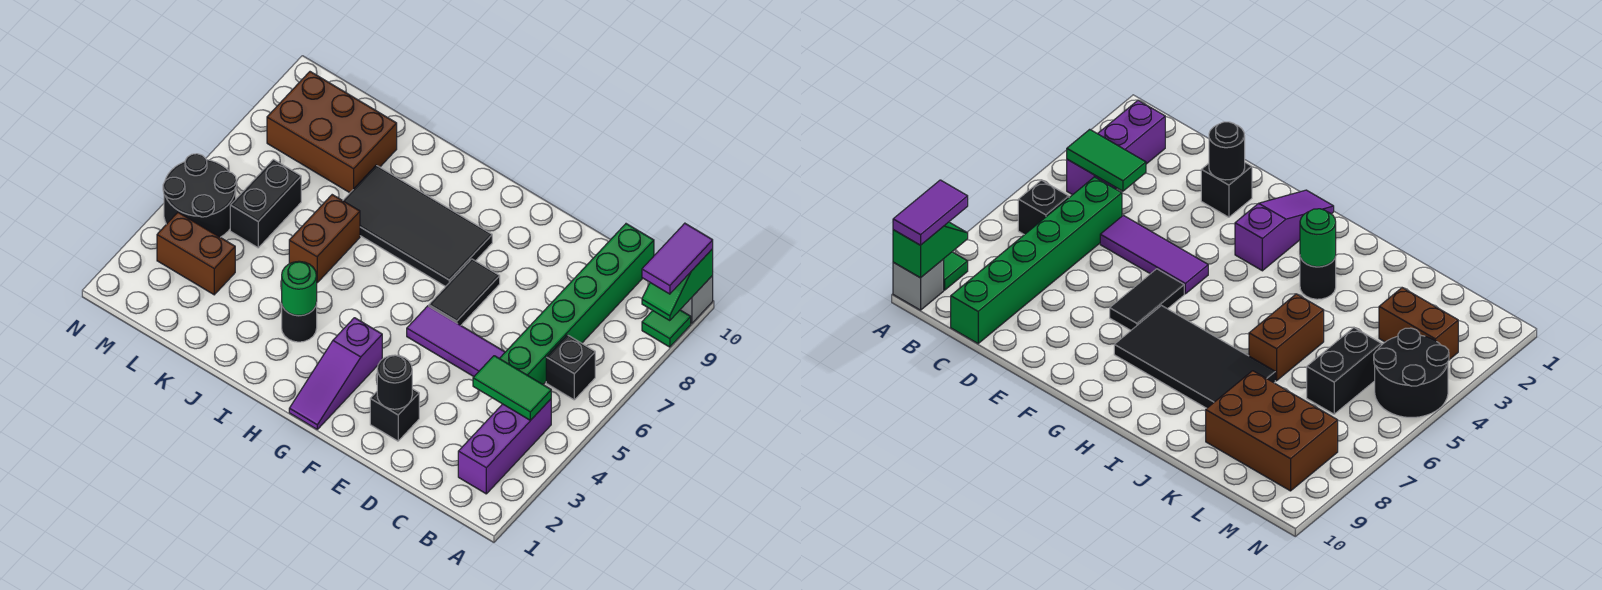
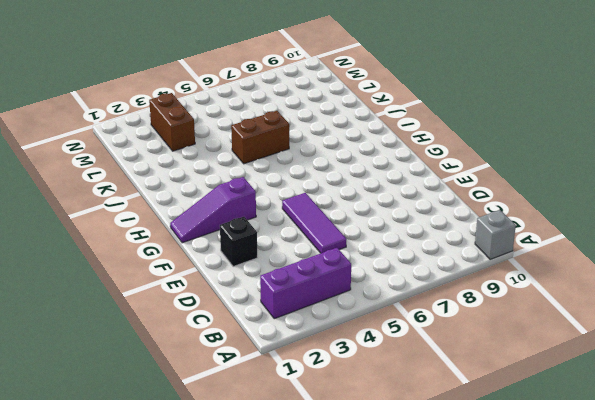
none -> green 1x1 tile [642,310,691,347]
none -> black 1x1 brick [546,335,595,400]
none -> green 1x6 brick [499,224,654,384]

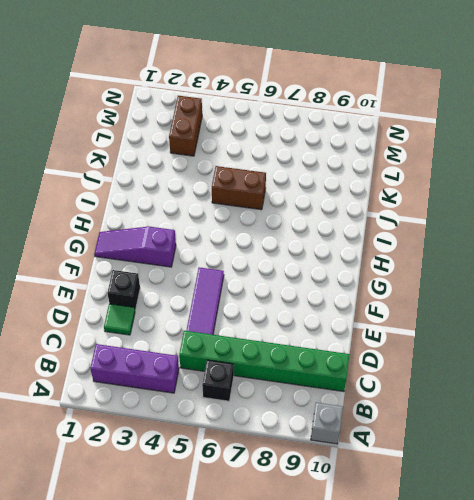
green 1x1 tile [104,304,135,335] -> green 1x1 tile moved to [642,310,691,347]
none -> black 1x2 tile [429,259,500,325]
none -> black 2x4 tile [343,165,492,287]
none -> black 1x1 round brick [282,303,317,342]

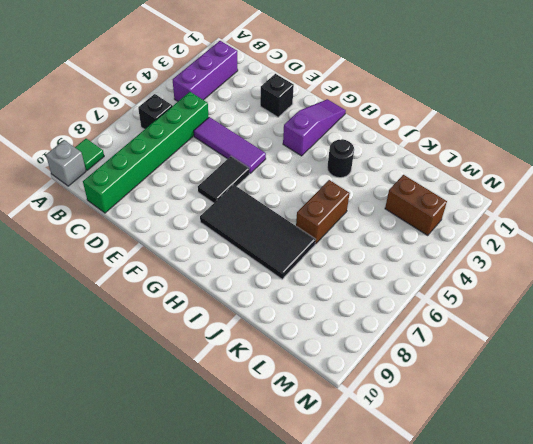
none -> brown 2x3 brick [267,72,397,193]
none -> black 1x2 brick [230,159,301,248]
none -> black 2x2 round brick [163,154,236,237]

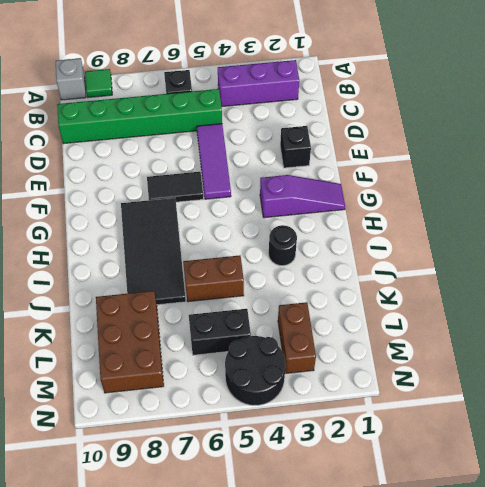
none -> green 1x2 slope [642,249,713,321]
none -> green 1x2 tile [473,356,551,421]
none -> black 1x1 round brick [377,355,412,409]

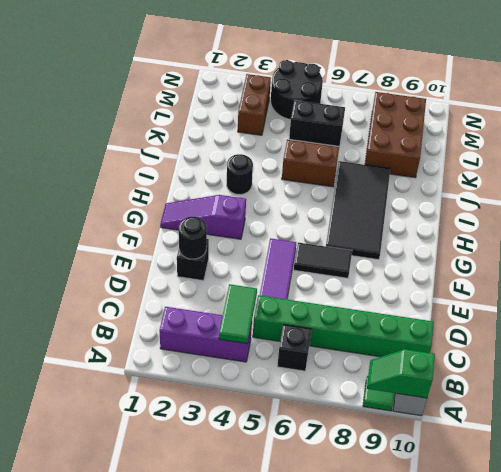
none -> green 1x1 round brick [282,261,317,316]
none -> purple 1x2 tile [642,223,713,294]

